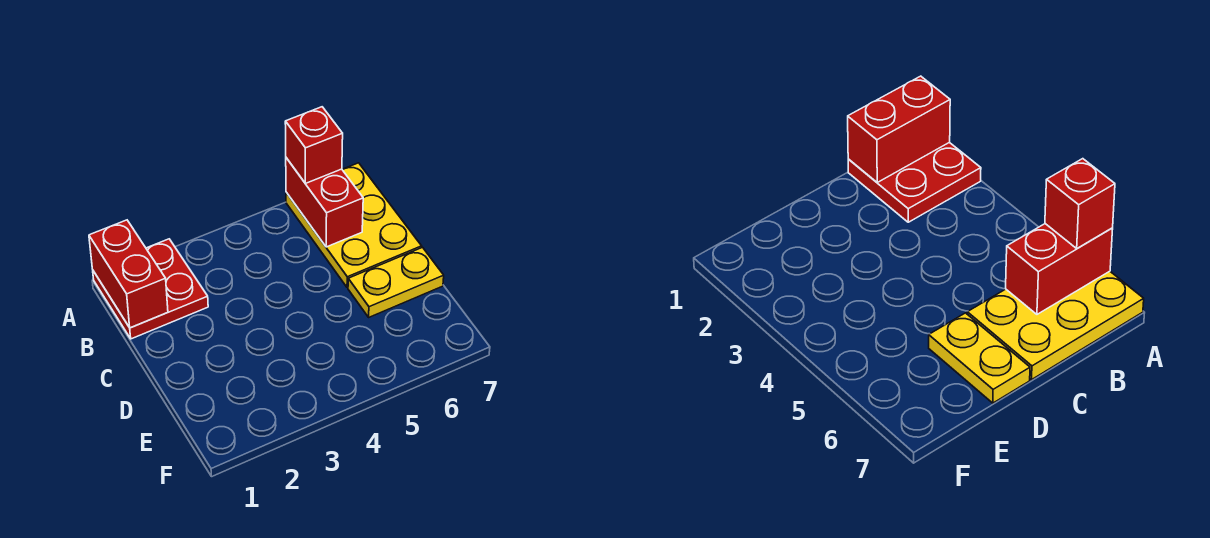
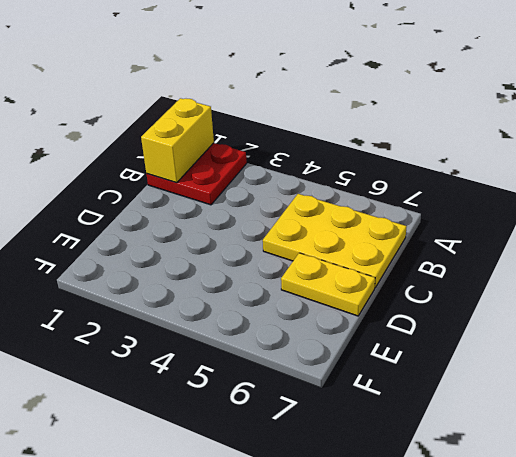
yellow 1x2 brick [141,98,214,183] -> red 1x2 brick [89,220,168,328]
yellow 2x3 plate [263,194,407,288] -> yellow 2x3 plate turned to [286,163,422,288]
none -> red 1x2 brick [286,158,363,247]
none -> red 1x1 brick [285,107,343,183]

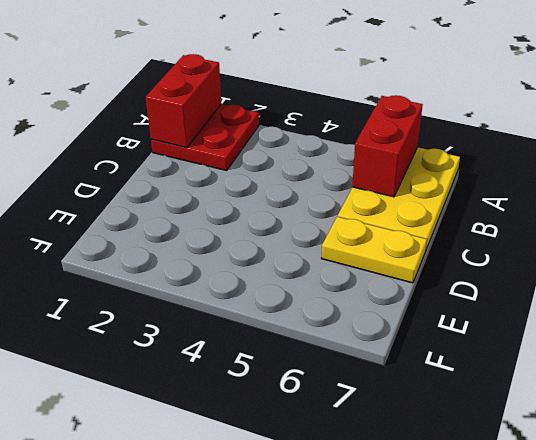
none -> red 1x1 brick [285,107,343,183]

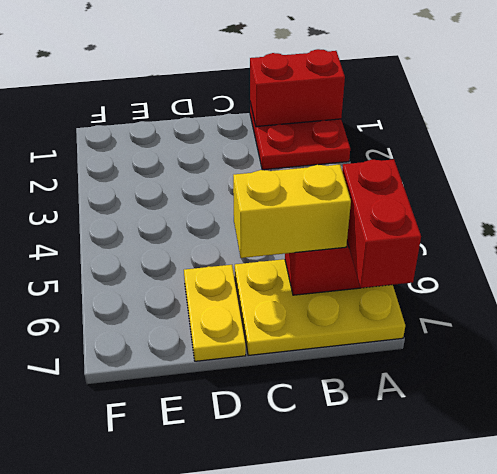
red 1x2 brick [342,159,421,288] -> red 1x1 brick [285,107,343,183]
yellow 1x2 brick [233,165,351,258] -> none

